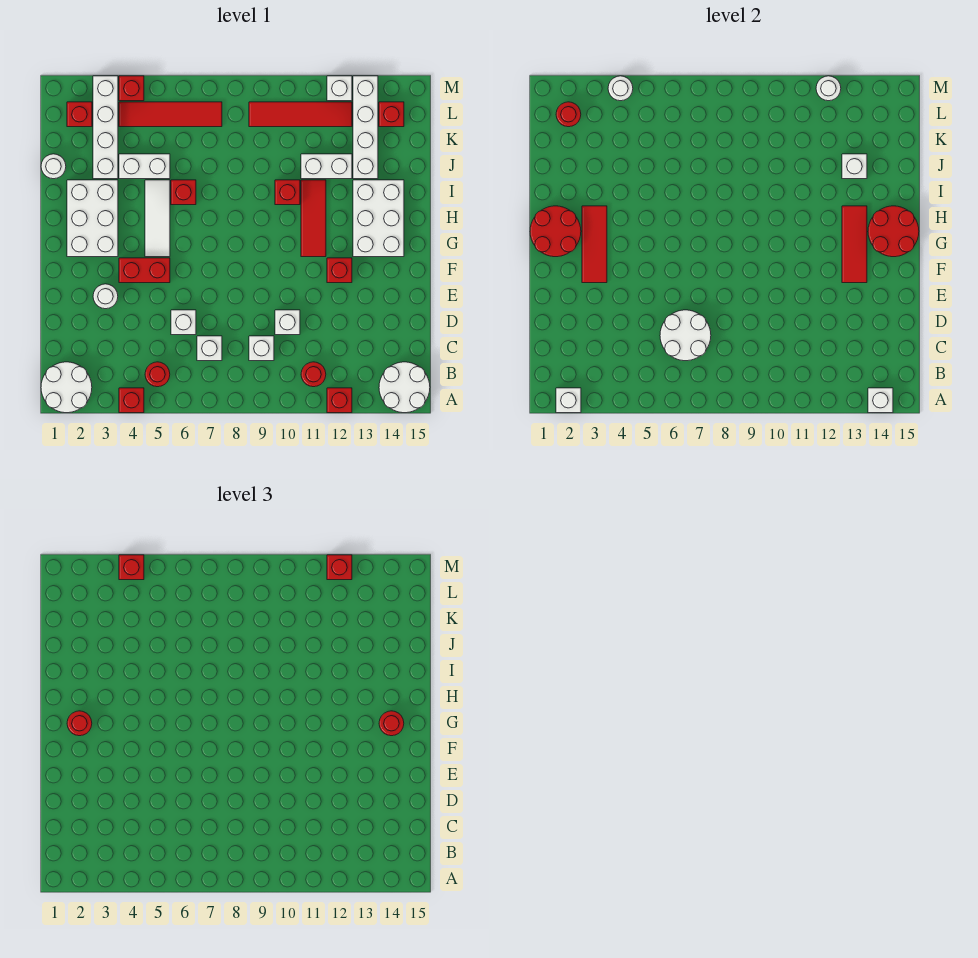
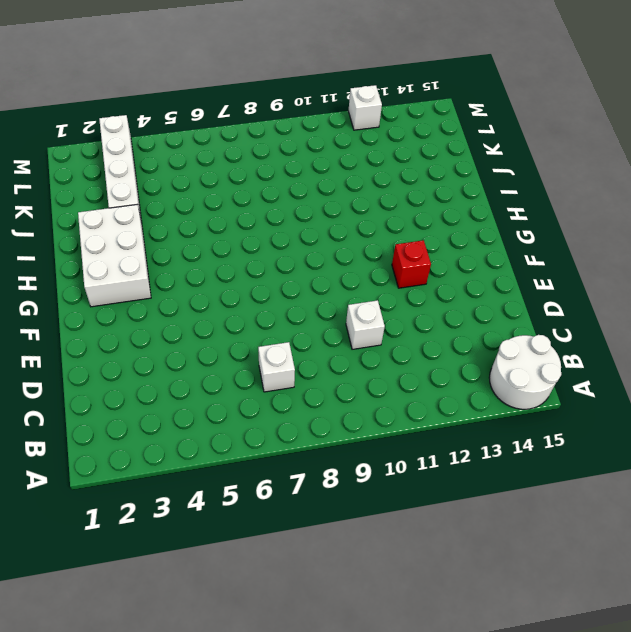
none -> white 2x2 round brick [41,362,92,413]
none -> red 1x1 brick [119,388,144,413]
none -> red 1x1 brick [327,388,352,413]
none -> red 1x1 round brick [145,362,170,387]

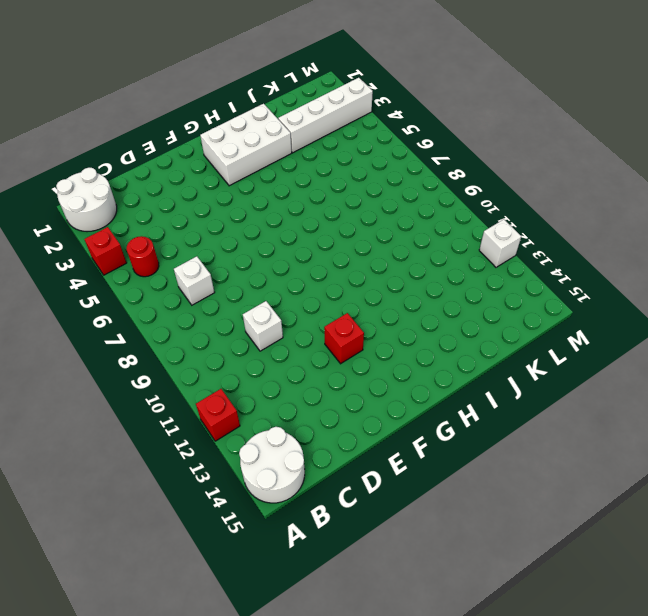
none -> red 1x1 round brick [301,362,326,387]
none -> white 1x1 brick [249,336,274,361]
none -> white 1x1 brick [171,310,196,335]
none -> white 1x1 round brick [93,284,118,309]

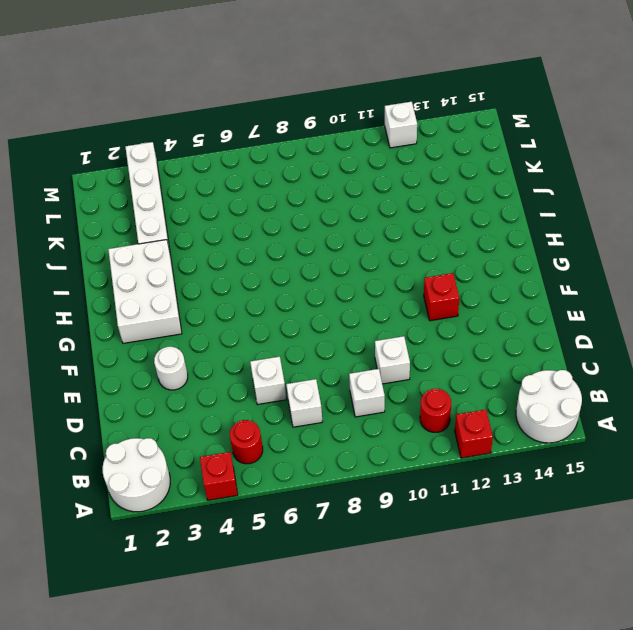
none -> red 1x2 brick [119,258,170,283]
none -> white 1x3 tile [145,180,170,257]
none -> red 1x3 tile [301,180,326,257]
none -> white 2x3 brick [353,180,404,257]

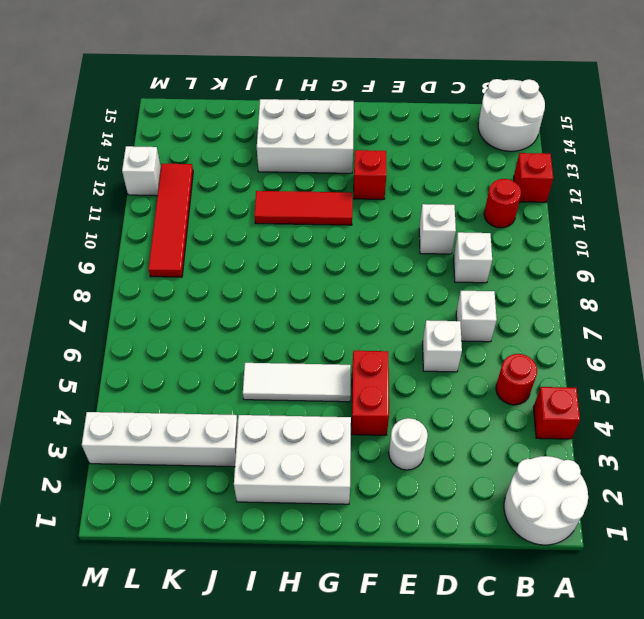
none -> red 1x1 brick [171,180,196,205]
none -> red 1x1 brick [275,180,300,205]
none -> white 1x1 round brick [41,154,66,179]
none -> white 1x2 brick [119,154,170,179]

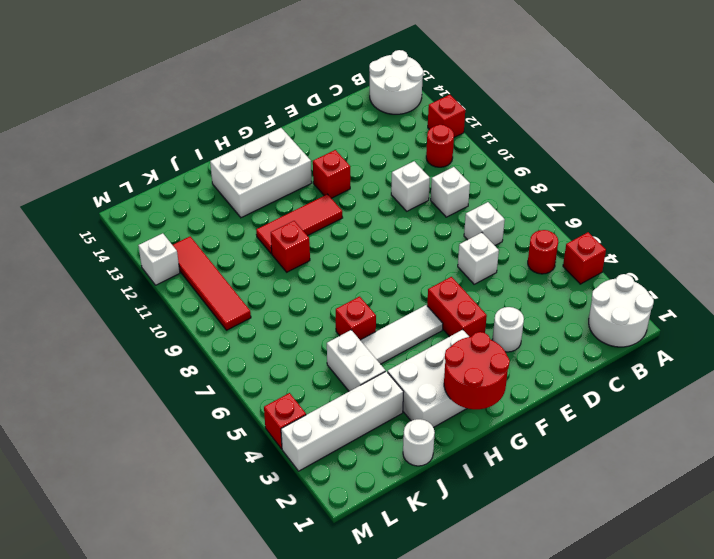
none -> white 1x2 brick [301,154,352,179]
none -> white 1x4 brick [353,76,378,179]
none -> red 1x1 brick [67,102,92,127]
none -> red 1x4 tile [119,102,222,127]

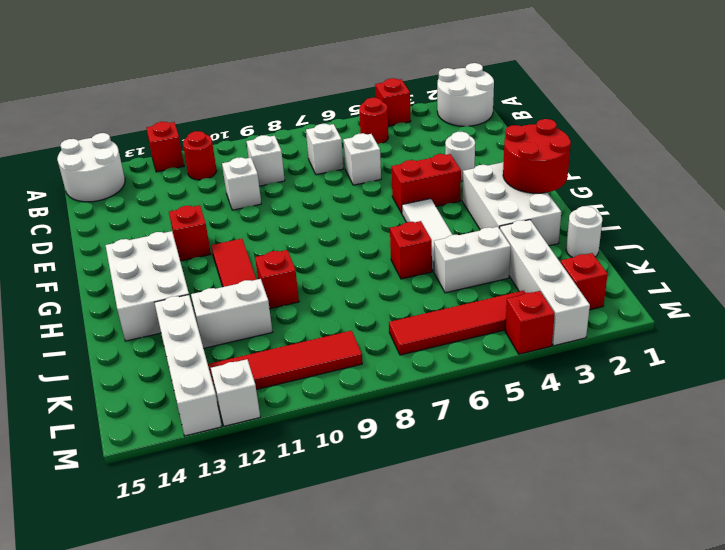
none -> red 1x1 brick [379,102,404,127]
none -> white 1x1 brick [556,388,581,413]
none -> white 1x1 brick [868,388,893,413]
none -> white 2x2 round brick [660,310,711,361]

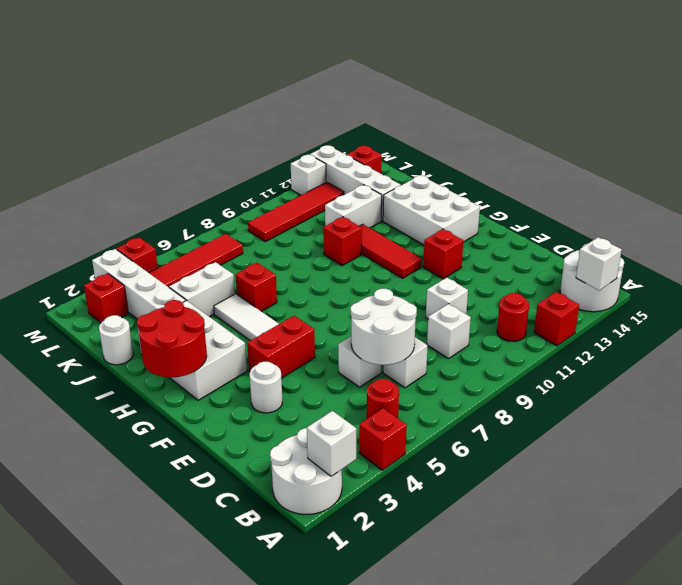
none -> red 1x3 tile [582,206,607,283]
none -> red 1x3 tile [842,206,867,283]
none -> red 2x2 round brick [868,206,919,257]
none -> white 1x1 brick [842,154,867,179]

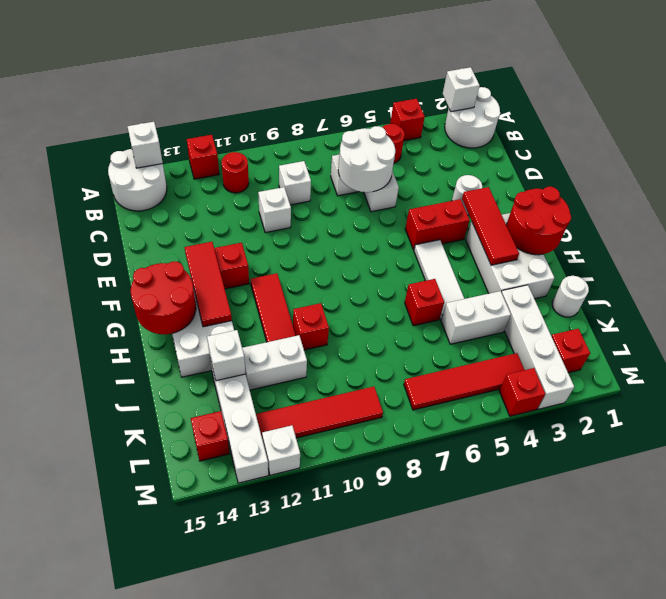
none -> red 1x1 round brick [556,102,581,127]
none -> white 1x1 round brick [608,76,633,101]
none -> white 1x1 round brick [816,76,841,101]
none -> red 1x1 round brick [67,711,92,736]

